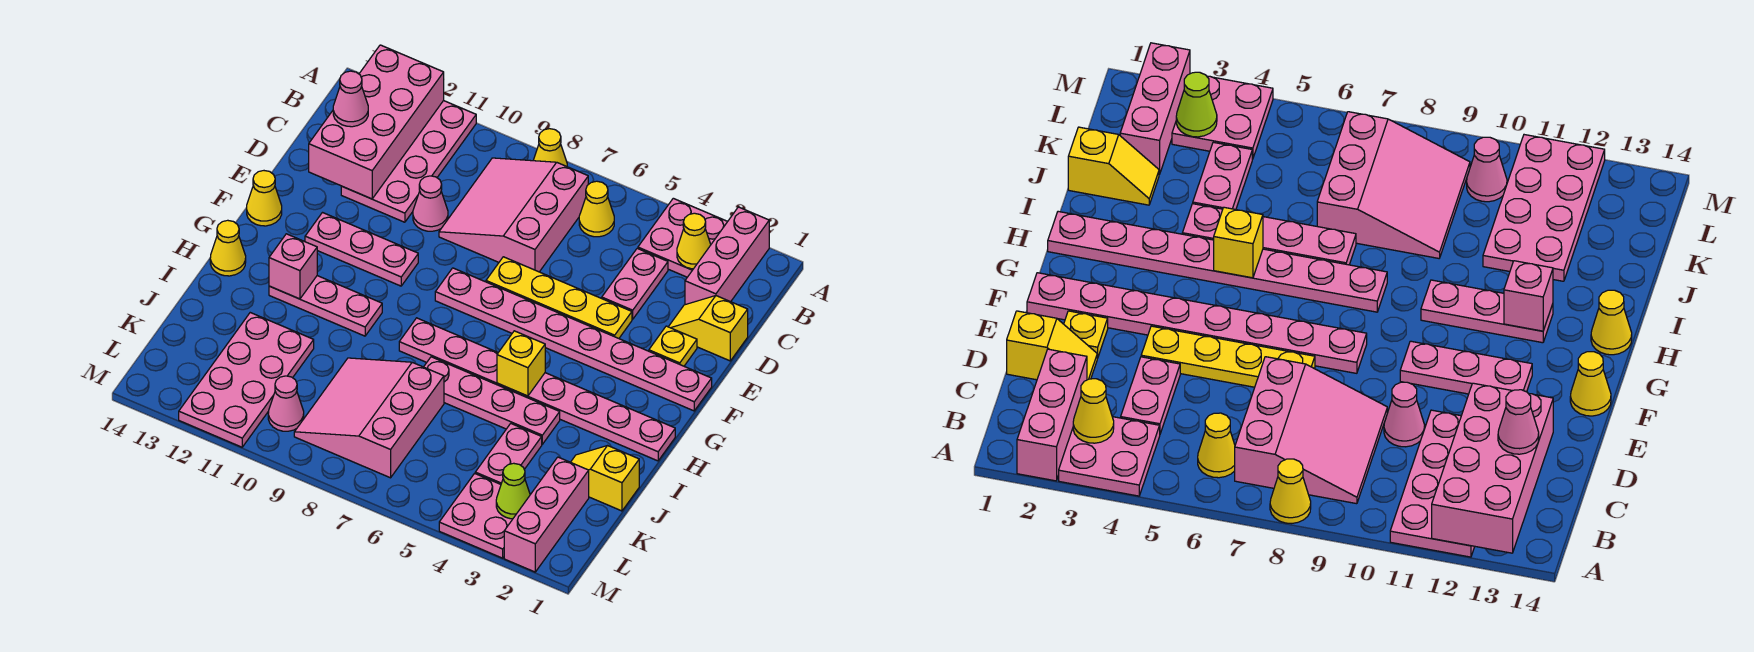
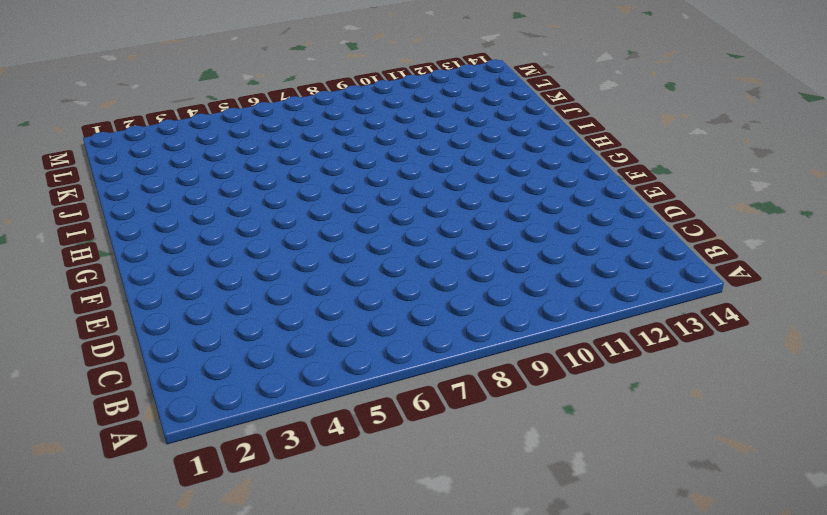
none -> pink 1x3 brick [685,207,769,305]
none -> pink 2x2 plate [638,198,728,277]
none -> yellow 1x1 cone [533,129,567,166]
none -> pink 2x4 plate [341,101,476,222]

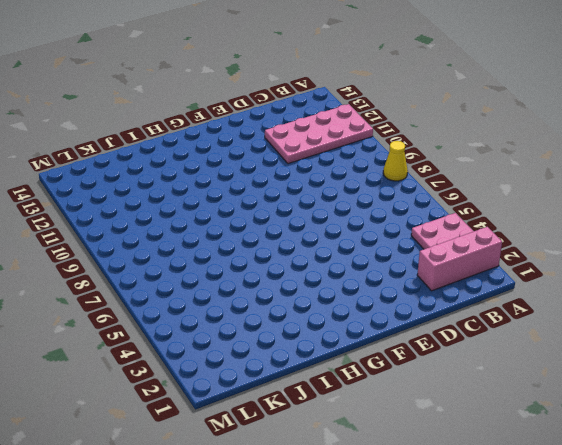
none -> yellow 1x1 cone [579,181,614,237]
none -> pink 3x3 slope [439,158,588,272]
none -> pink 1x2 plate [602,248,668,319]
none -> yellow 1x2 slope [669,296,748,361]

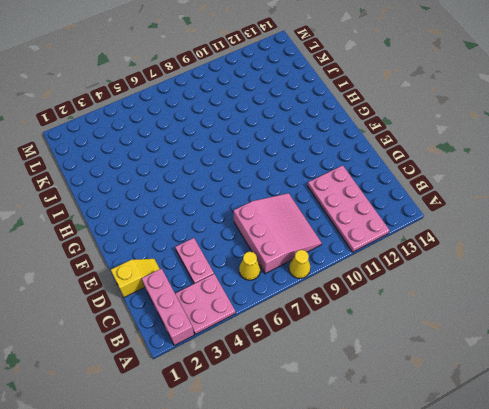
none -> pink 1x1 cone [413,176,448,231]
none -> yellow 1x1 plate [649,326,697,366]
none -> yellow 1x4 plate [486,257,632,338]
none -> pink 1x8 plate [435,268,712,411]

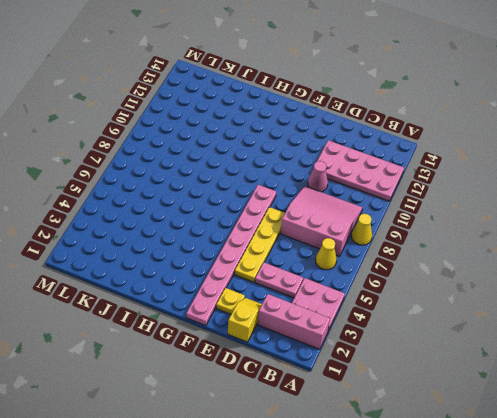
none -> pink 1x3 plate [305,213,418,286]
none -> yellow 1x1 cone [247,171,282,226]
none -> pink 1x8 plate [399,318,675,461]
none -> pink 1x3 plate [269,276,382,336]

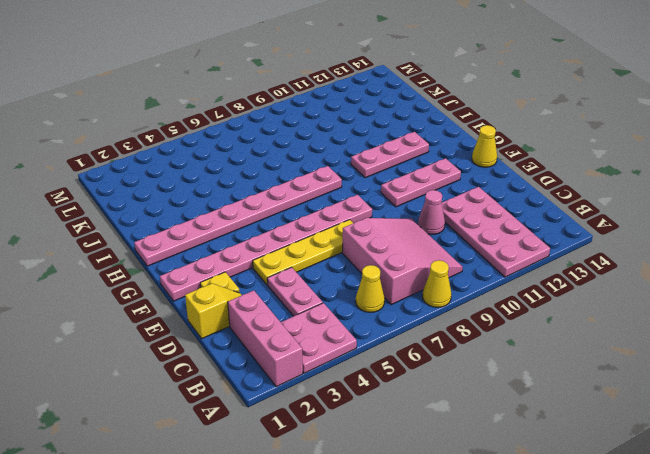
none -> yellow 1x1 cone [210,220,246,276]
none -> pink 1x4 plate [424,357,560,444]
none -> yellow 1x2 slope [571,446,639,511]
none -> pink 1x2 plate [475,424,542,484]

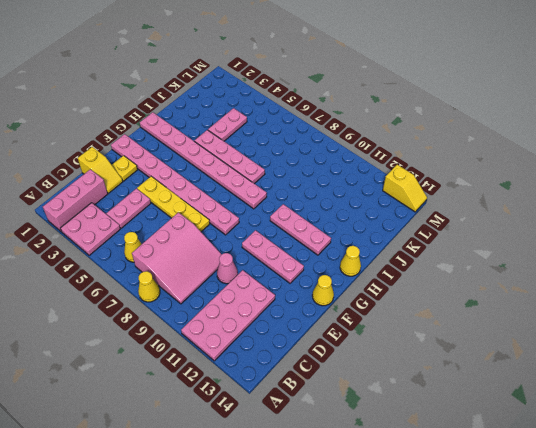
yellow 1x2 slope [383,165,427,212] -> yellow 1x2 slope moved to [571,446,639,511]
none -> pink 3x3 slope [294,358,444,478]
none -> pink 2x4 plate [179,313,314,447]
none -> pink 1x3 brick [504,457,589,572]
none -> pink 2x2 plate [439,473,512,558]

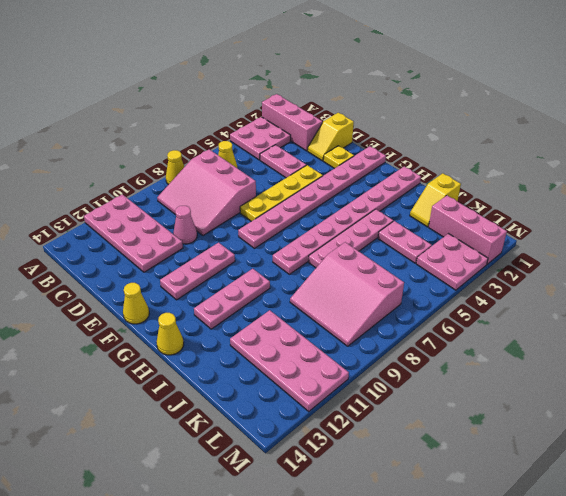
none -> pink 1x1 cone [268,376,304,431]
none -> pink 2x4 brick [309,45,444,199]
none -> yellow 1x1 cone [677,213,711,269]
none -> yellow 1x1 brick [497,331,545,396]

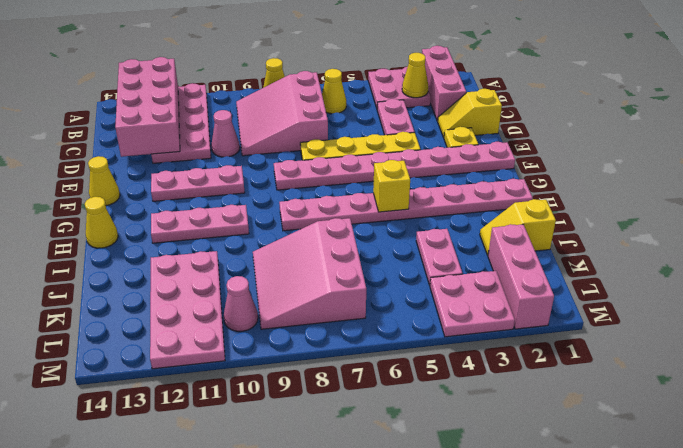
none -> pink 1x4 plate [424,357,560,444]
none -> pink 1x1 brick [269,234,317,299]
none -> lime 1x1 cone [496,463,530,519]
none -> pink 1x1 cone [333,71,368,127]

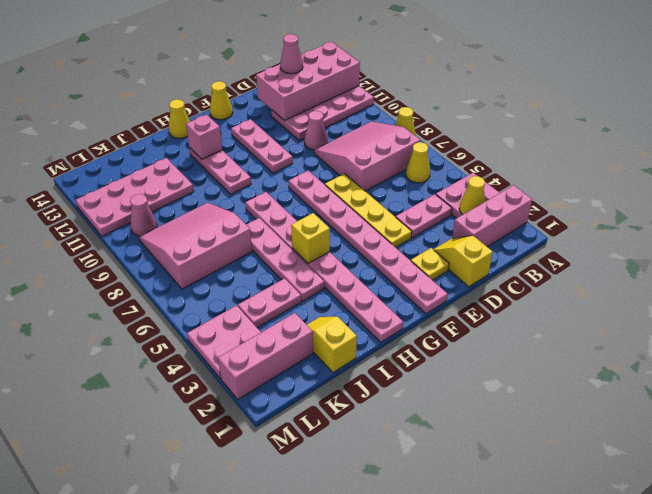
none -> lime 1x1 cone [496,463,530,519]

